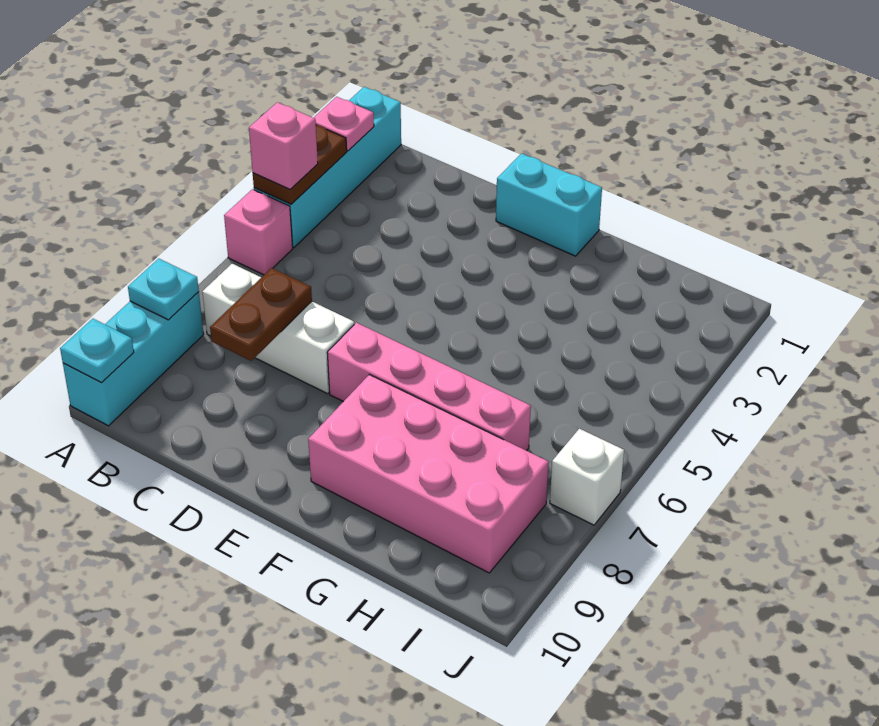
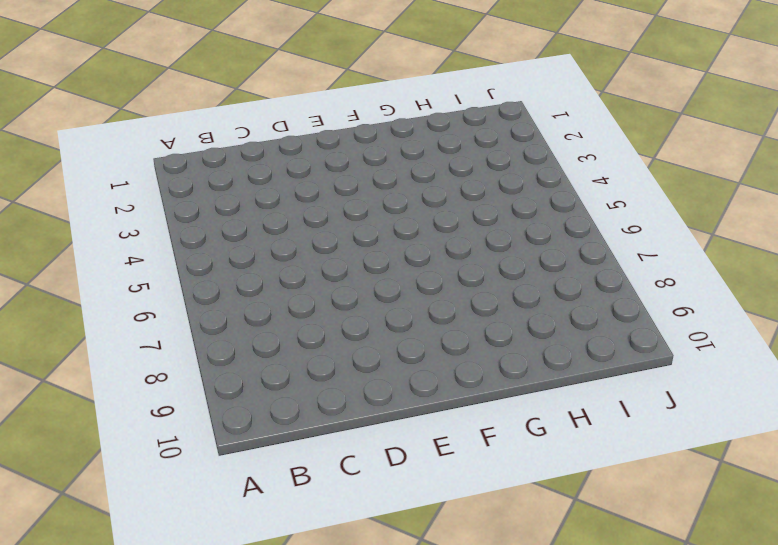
none -> cyan 1x4 brick [254,87,401,248]
none -> pink 1x1 brick [224,189,293,275]
none -> cyan 1x3 brick [63,292,204,426]

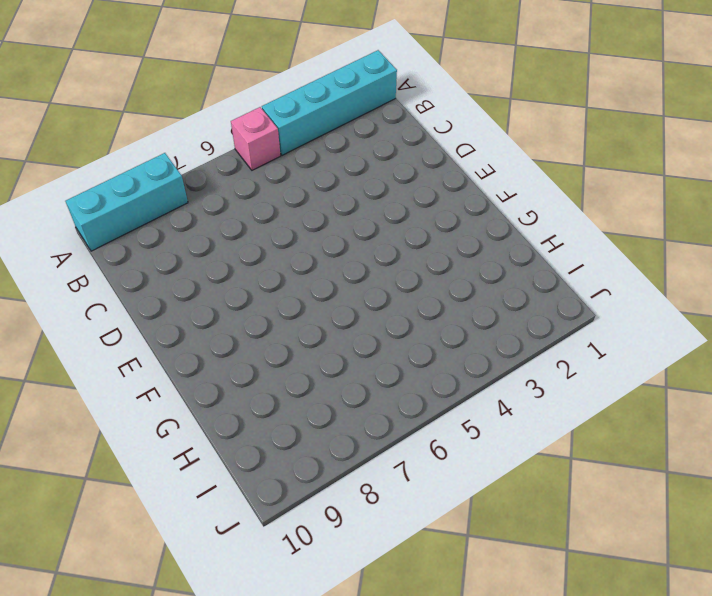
none -> white 1x3 brick [202,264,354,394]
none -> cyan 1x2 brick [496,153,602,256]
none -> pink 1x4 brick [327,323,531,451]

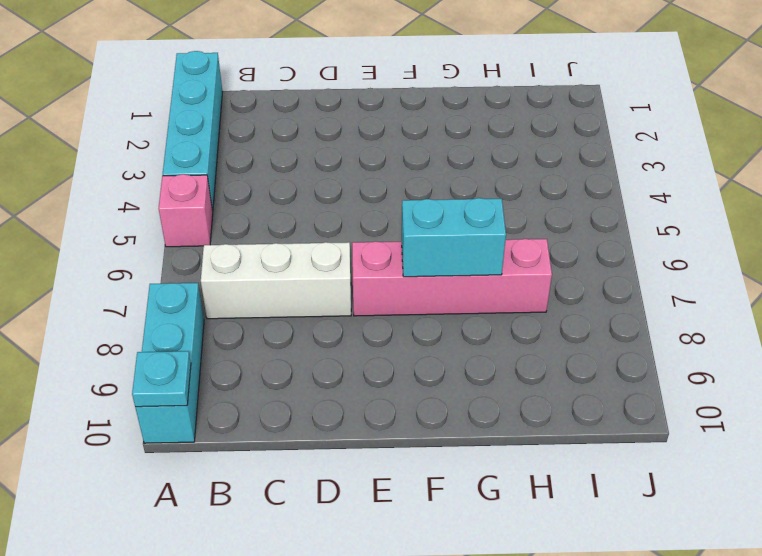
cyan 1x2 brick [402,198,506,277] -> cyan 1x2 brick moved to [496,153,602,256]
none -> pink 2x4 brick [308,375,549,573]
none -> white 1x1 brick [550,429,624,525]
none -> pink 1x1 plate [314,97,374,151]

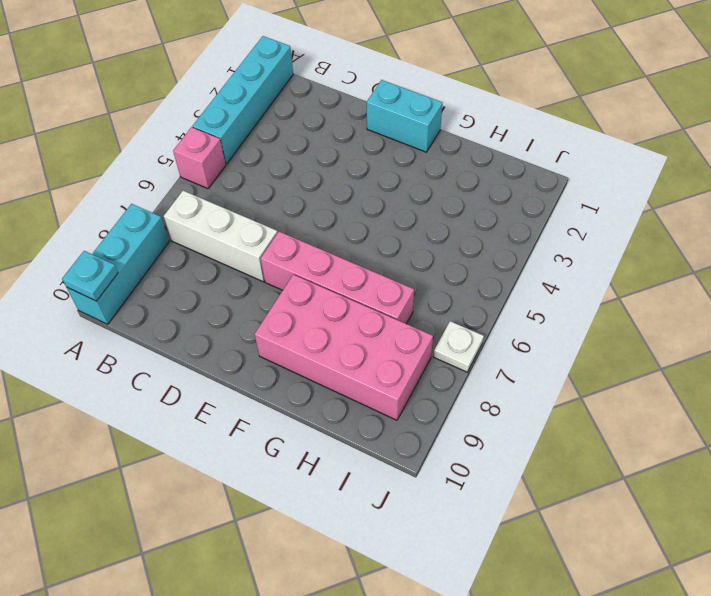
white 1x1 plate [433,321,484,372] -> white 1x1 brick [550,429,624,525]
none -> pink 1x1 plate [314,97,374,151]
none -> brown 1x2 plate [253,125,347,204]
none -> cyan 1x1 plate [128,259,199,320]

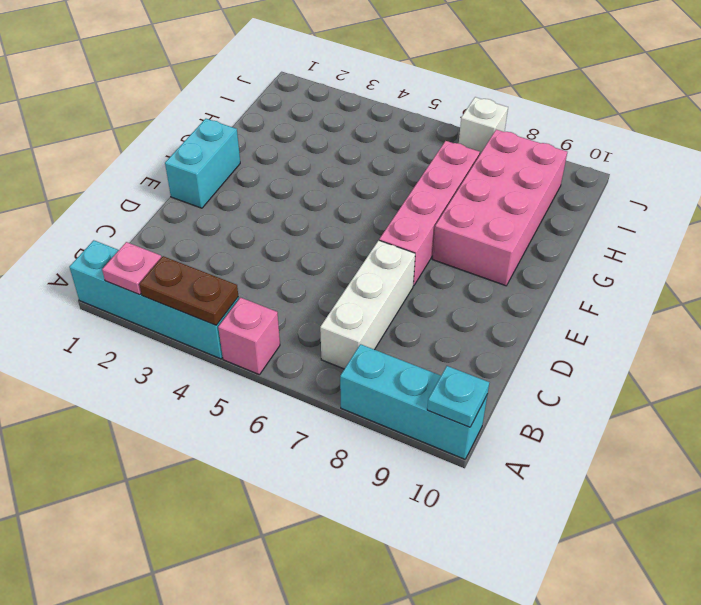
none -> cyan 1x1 plate [128,259,199,320]
none -> brown 1x2 plate [210,268,312,361]
none -> pink 1x1 brick [249,102,318,189]

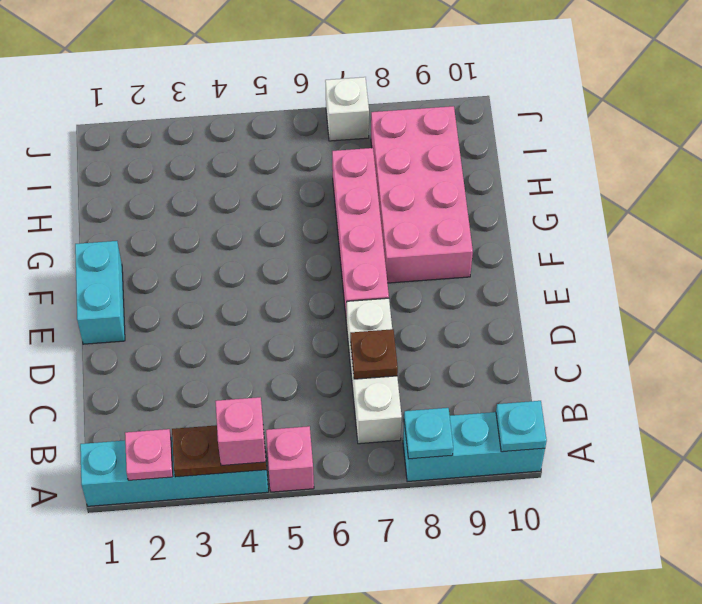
brown 1x1 plate [350,329,398,379] -> brown 1x2 plate [210,268,312,361]

